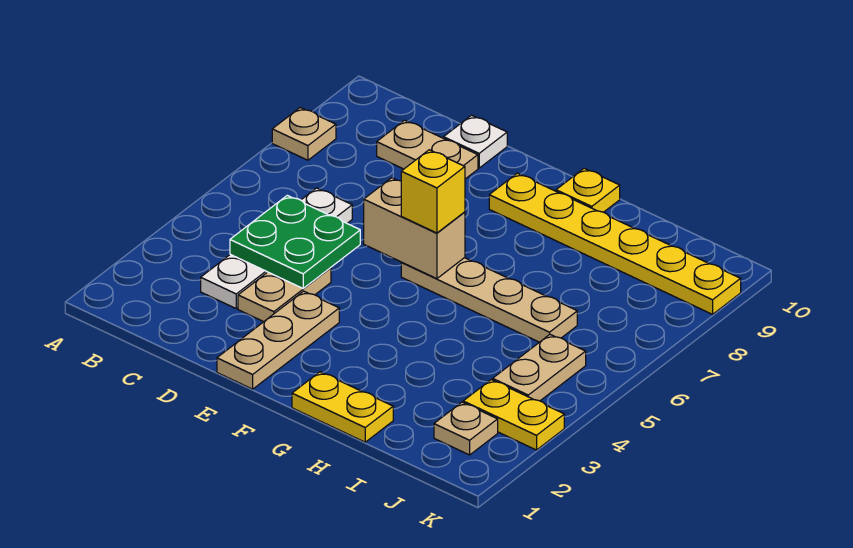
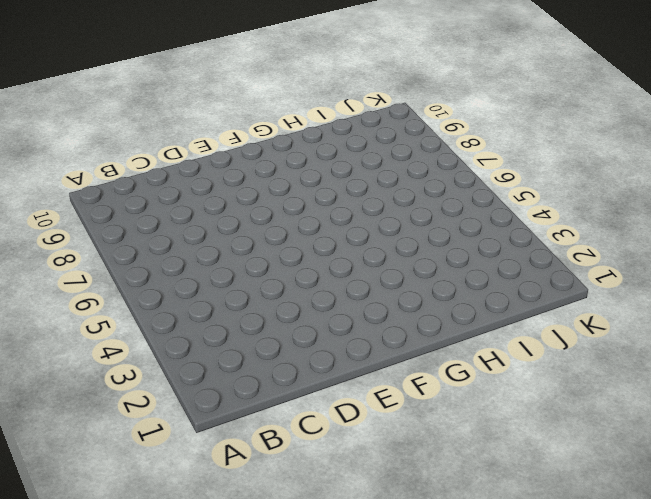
none -> tan 1x1 plate [272,108,336,160]
none -> white 1x4 plate [201,188,352,308]
none -> tan 1x2 plate [377,120,478,179]

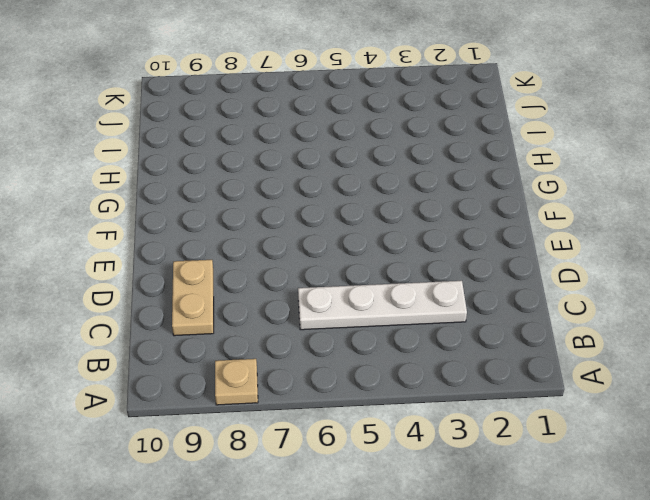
none -> tan 1x2 plate [238,268,331,322]
none -> white 1x1 plate [444,115,507,168]
none -> tan 1x3 plate [217,291,339,389]

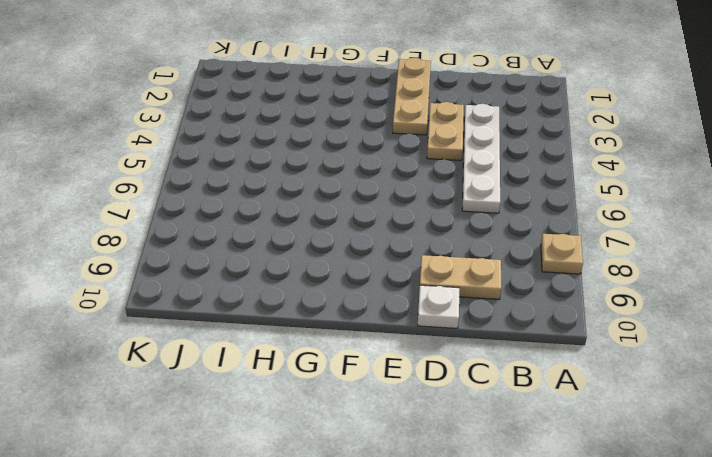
none -> tan 1x4 plate [401,258,577,342]
none -> yellow 1x6 plate [489,173,741,314]
none -> yellow 1x2 plate [292,372,393,442]

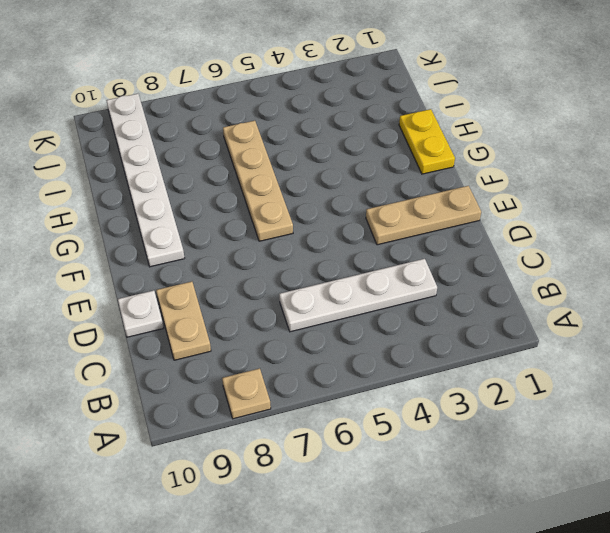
white 1x6 plate [106,94,185,267] -> yellow 1x6 plate [489,173,741,314]
none -> tan 1x2 plate [238,268,331,322]
none -> yellow 1x1 plate [556,168,620,212]
none -> tan 1x1 plate [434,402,498,455]

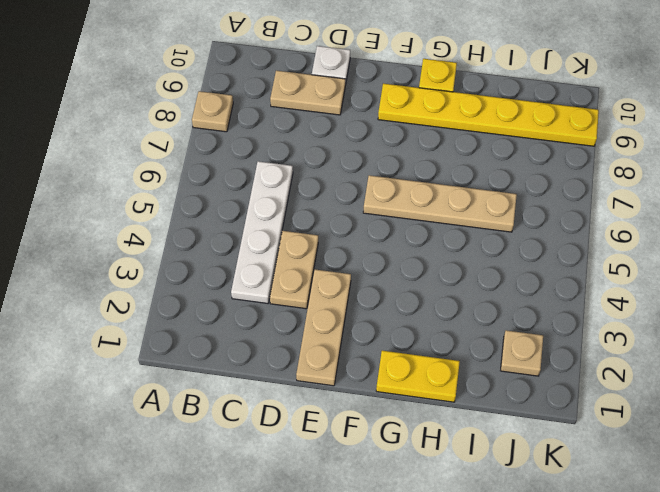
none -> yellow 1x2 plate [463,380,564,450]
none -> tan 1x2 plate [493,335,586,401]
none -> green 2x2 plate [230,195,360,288]

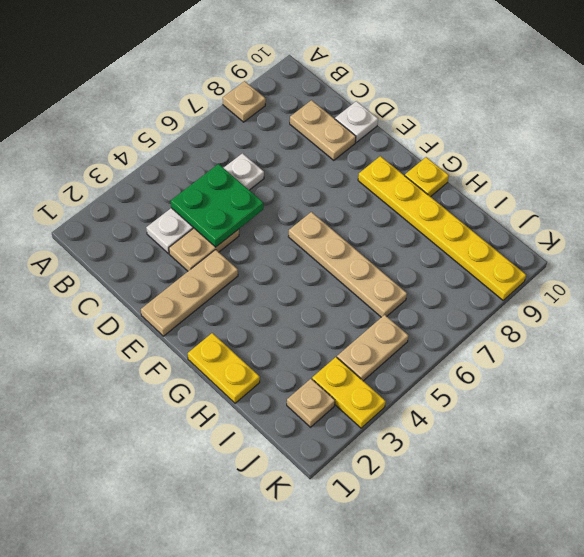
none -> tan 1x2 brick [364,178,465,279]
none -> yellow 1x1 brick [401,150,465,233]

